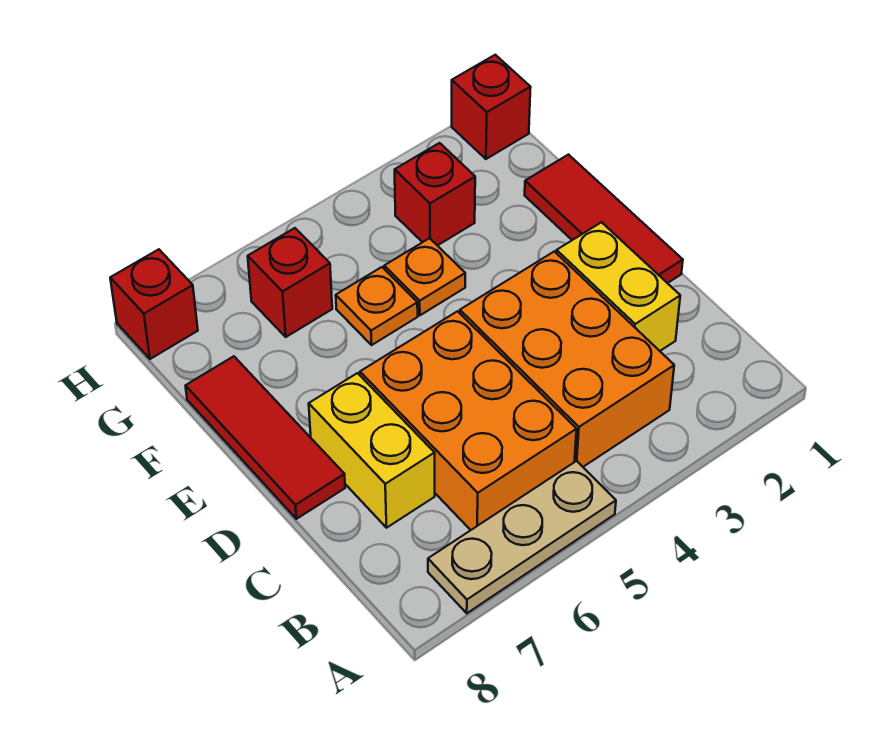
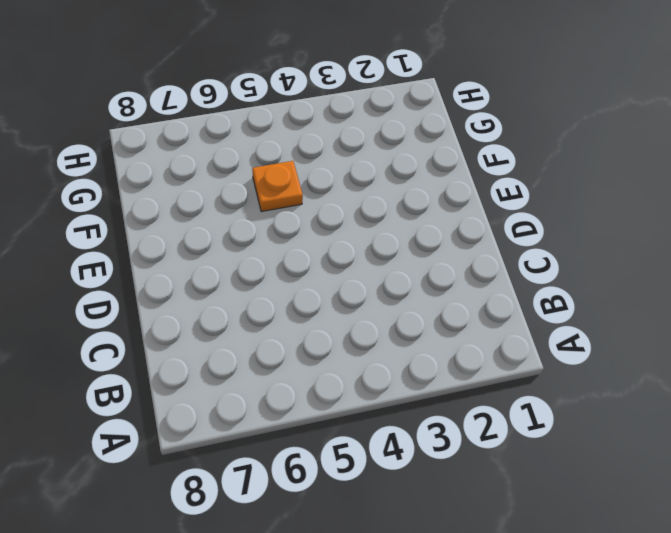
none -> tan 1x3 plate [428,461,616,613]
none -> orange 2x3 brick [460,251,674,467]
none -> orange 2x3 brick [360,311,577,530]

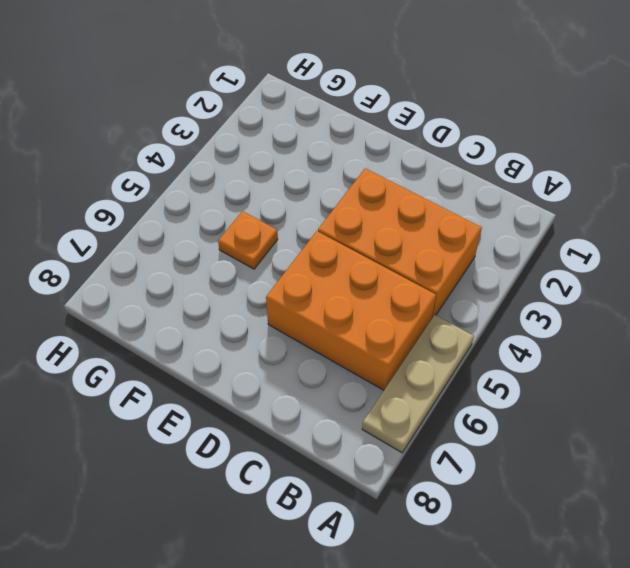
none -> yellow 1x2 brick [557,222,680,351]
none -> yellow 1x2 brick [309,373,435,528]
none -> red 1x3 tile [525,155,683,283]

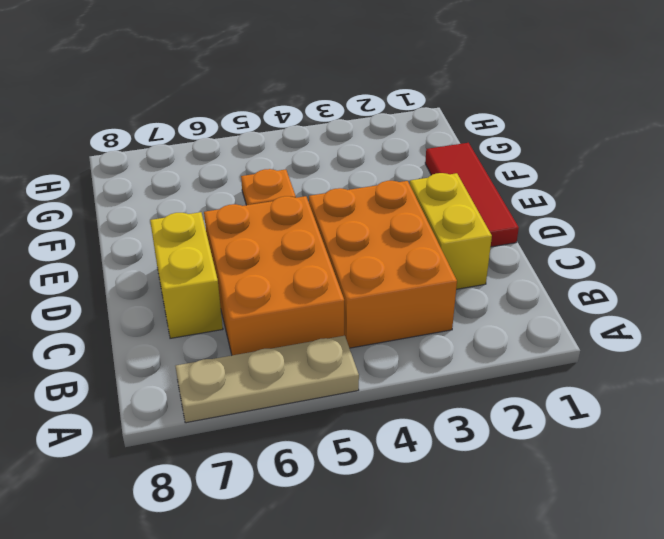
none -> red 1x3 tile [186,356,345,519]
none -> orange 1x1 plate [384,238,465,315]
none -> red 1x1 brick [395,143,475,246]

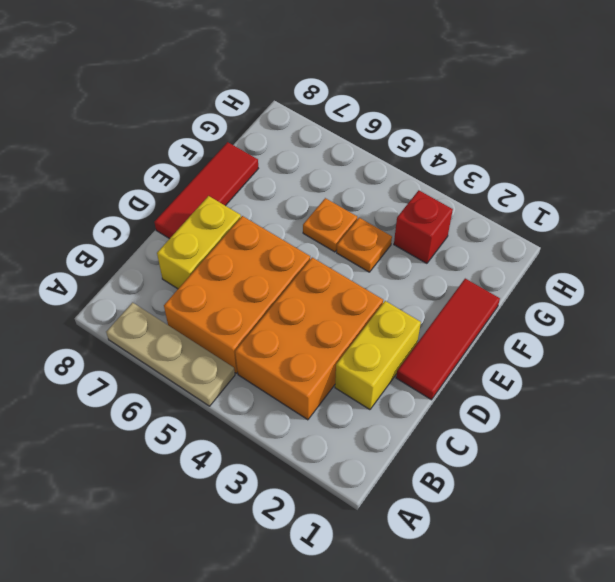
none -> red 1x1 brick [248,228,332,337]
none -> red 1x1 brick [452,55,531,159]
none -> red 1x1 brick [110,249,198,359]

